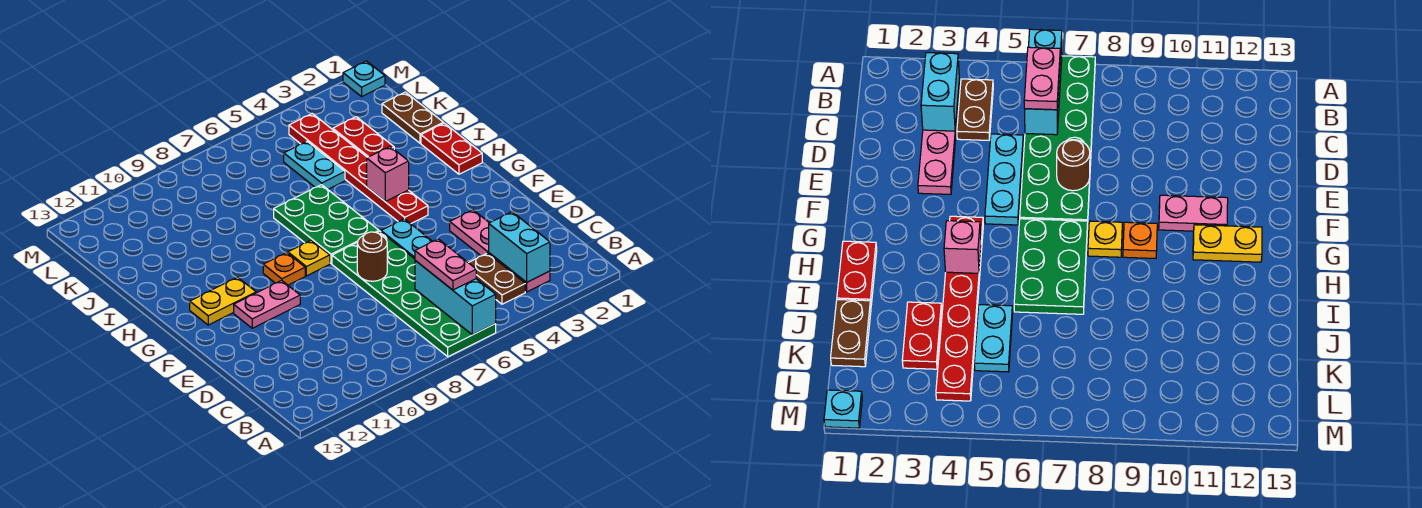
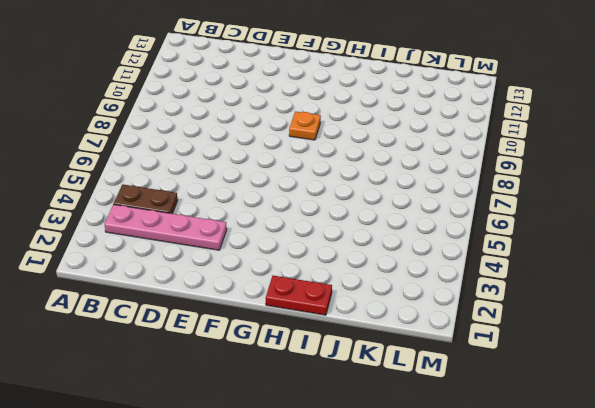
none -> green 2x6 plate [332,231,496,357]
none -> cyan 1x3 plate [381,219,433,259]
none -> pink 1x2 plate [234,280,300,328]

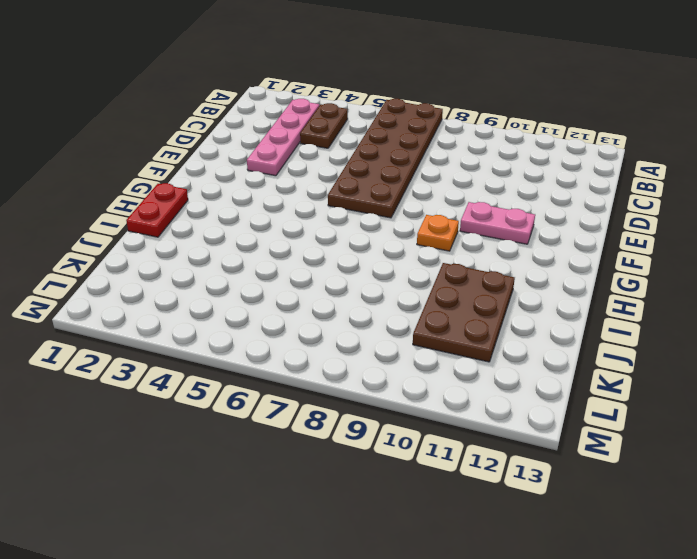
brown 2x6 plate [328,99,443,218] -> green 2x6 plate [332,231,496,357]
brown 2x3 plate [413,263,515,362] -> none
none -> cyan 1x3 plate [381,219,433,259]
none -> red 1x6 plate [289,114,428,224]
none -> green 2x3 plate [274,185,379,264]

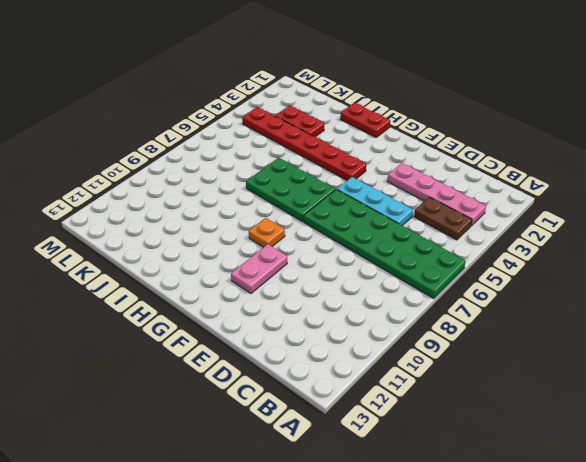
none -> yellow 1x1 plate [288,240,330,276]
none -> yellow 1x2 plate [190,277,256,325]
none -> brown 1x2 plate [382,92,443,143]

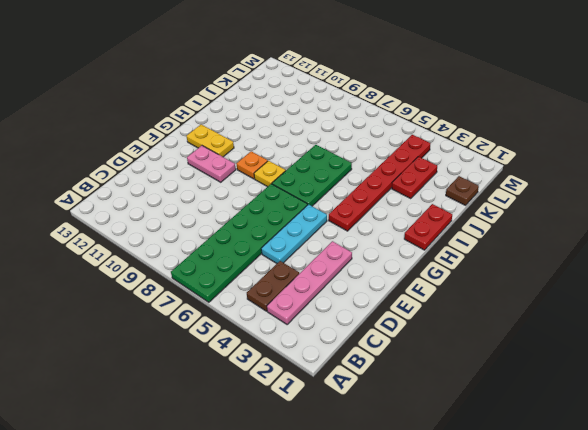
brown 1x1 plate [446,176,479,205] -> brown 1x2 plate [382,92,443,143]
none -> cyan 1x2 plate [284,141,345,189]
none -> cyan 1x1 plate [343,61,385,97]
none -> cyan 1x3 brick [415,260,496,335]

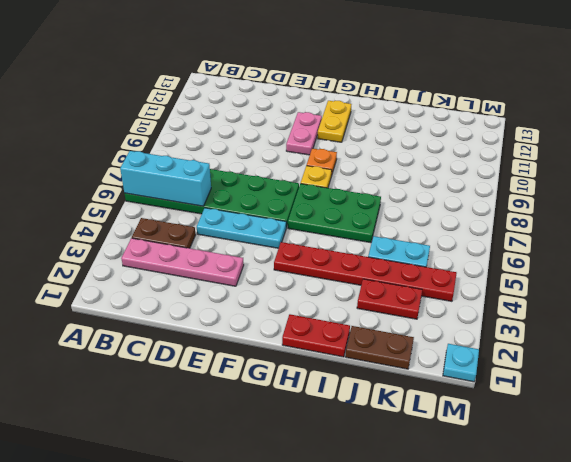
none -> cyan 1x2 brick [489,212,550,282]
none -> brown 1x1 round brick [357,232,387,281]
none -> pink 1x1 brick [367,147,409,201]

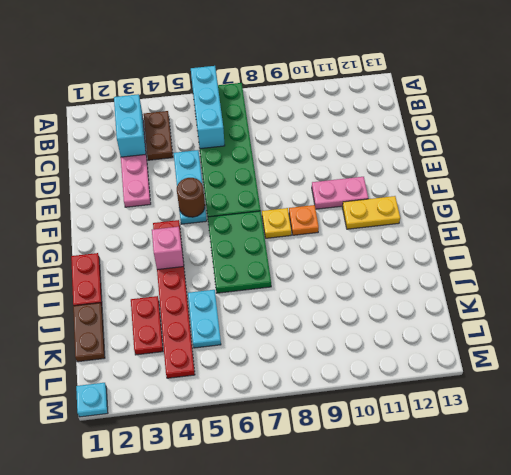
brown 1x1 round brick [177,178,205,217] -> brown 1x1 round brick moved to [357,232,387,281]
none -> pink 1x2 plate [415,239,476,290]

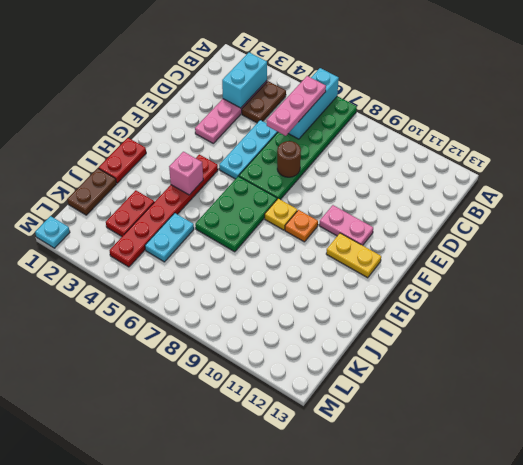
pink 1x3 plate [267,76,326,136] -> pink 1x2 plate [415,239,476,290]

